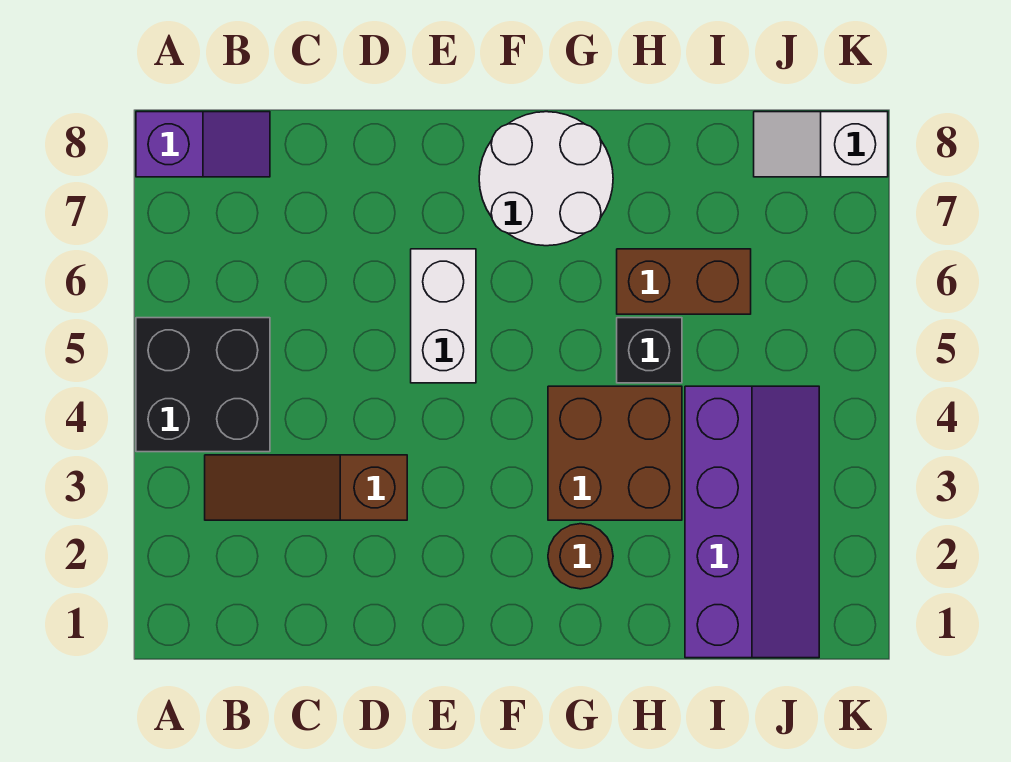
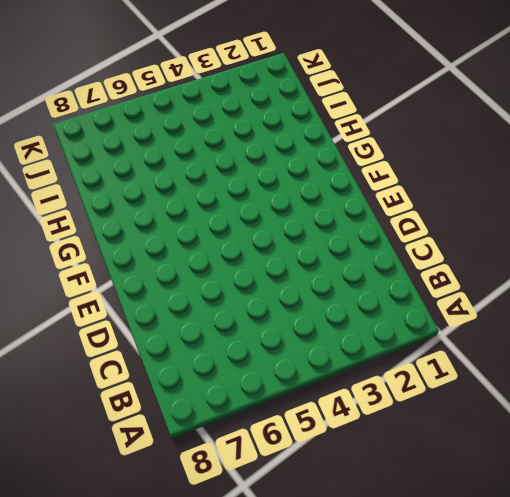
none -> black 2x2 brick [136,318,270,452]
none -> purple 1x2 slope [136,112,270,177]

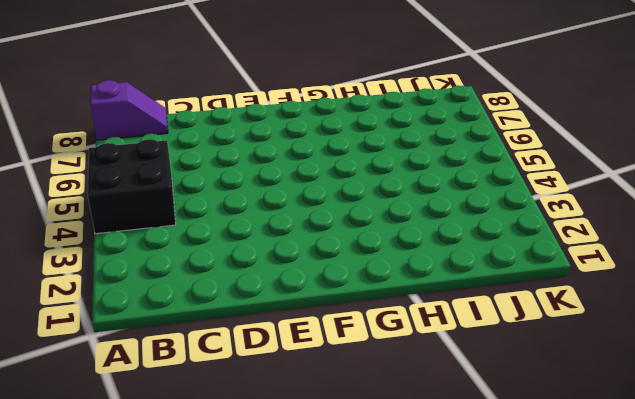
none -> brown 1x3 slope [205,455,407,520]
none -> white 1x2 brick [411,249,476,383]

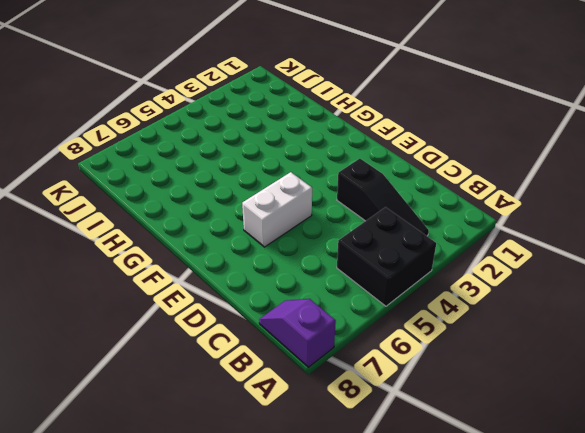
black 1x3 slope [337,159,429,236] -> brown 1x3 slope [205,455,407,520]
none -> white 2x2 round brick [479,112,613,246]
none -> brown 1x1 round brick [548,524,613,589]

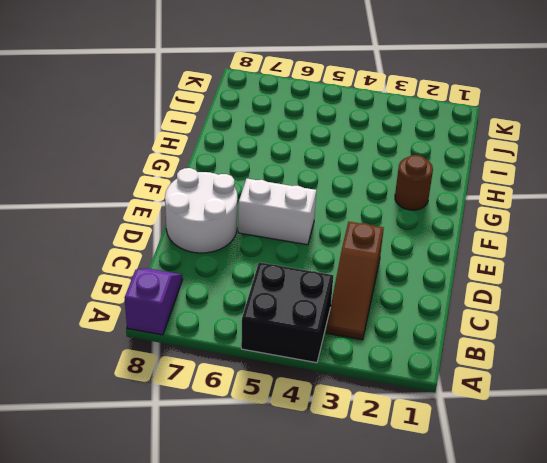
white 2x2 round brick [165,168,237,253] -> white 2x2 round brick moved to [479,112,613,246]
none -> brown 2x2 brick [548,386,682,520]
none -> black 1x1 brick [617,318,682,383]

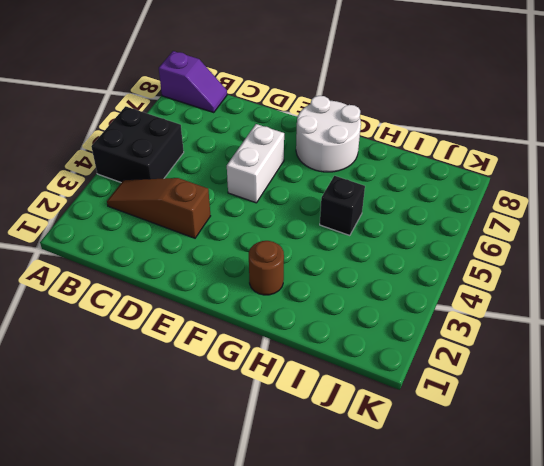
none -> brown 2x2 brick [548,386,682,520]
none -> brown 1x2 brick [617,249,751,314]

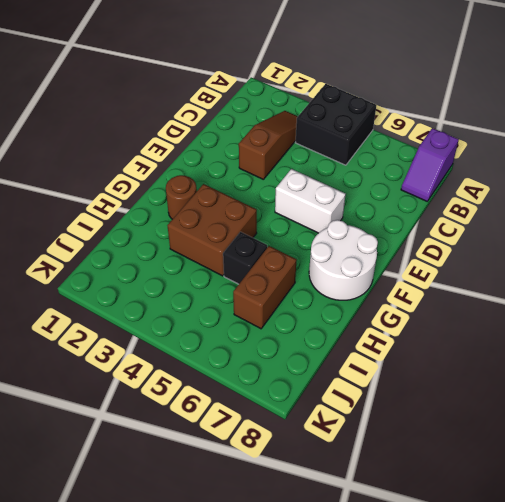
none -> purple 2x4 slope [685,386,819,658]
none -> white 1x2 slope [754,112,888,177]

